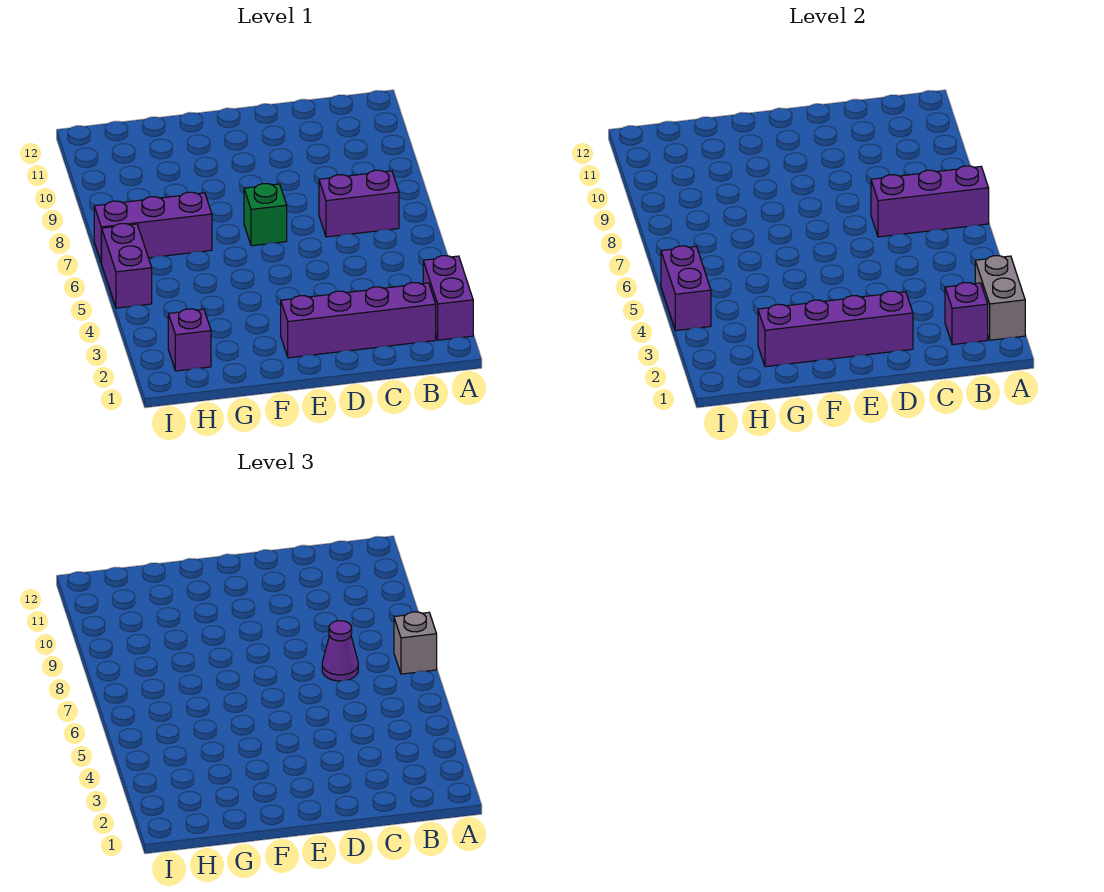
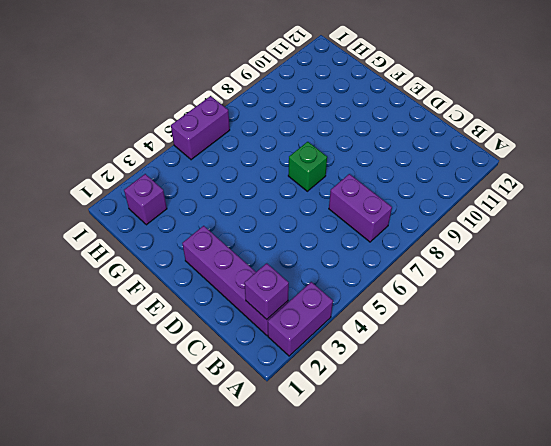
none -> purple 1x3 brick [94,192,212,263]
none -> grey 1x2 brick [975,256,1025,340]
none -> purple 1x3 brick [871,166,989,237]

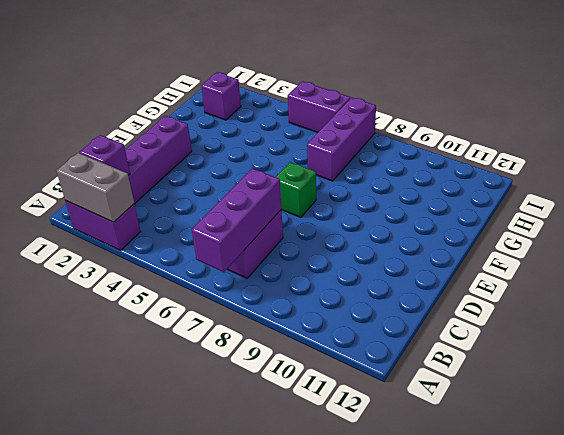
none -> purple 1x4 brick [758,291,913,367]
none -> purple 1x2 brick [661,246,711,331]
none -> grey 1x1 brick [394,612,437,674]

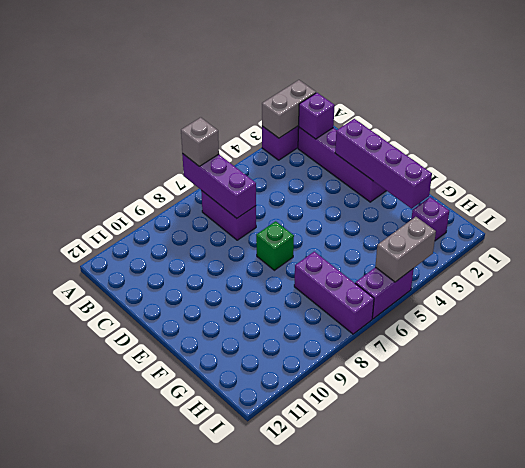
grey 1x2 brick [375,217,436,282] -> purple 1x2 brick [661,246,711,331]
none -> purple 1x1 cone [322,621,358,681]

